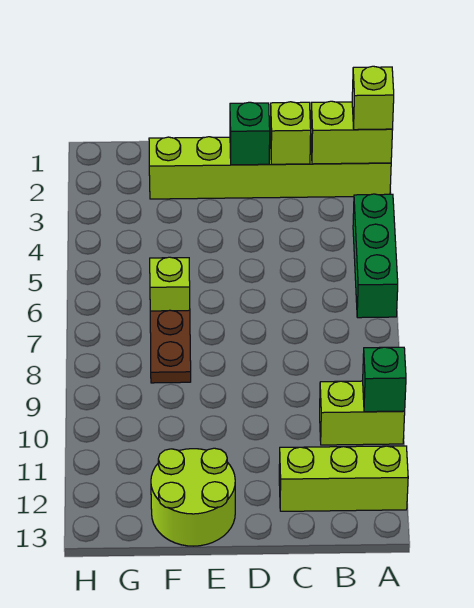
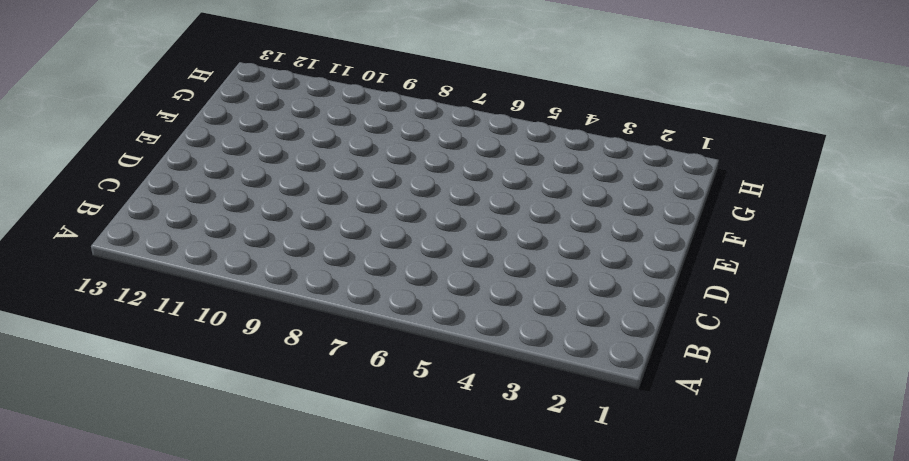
none -> lime 1x6 brick [149,136,391,199]
none -> green 1x3 brick [353,194,398,318]
none -> lime 1x2 brick [320,381,405,445]

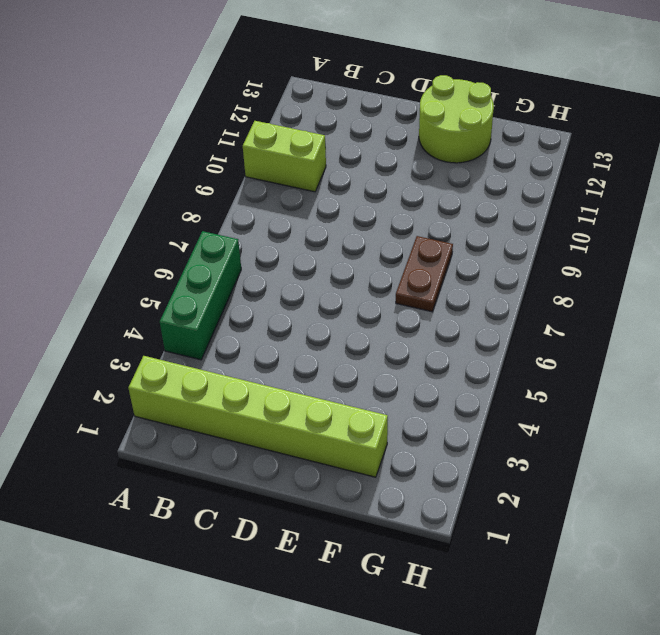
none -> lime 1x3 brick [279,446,408,511]
none -> lime 1x1 brick [150,257,190,311]
none -> lime 1x2 brick [311,101,393,164]

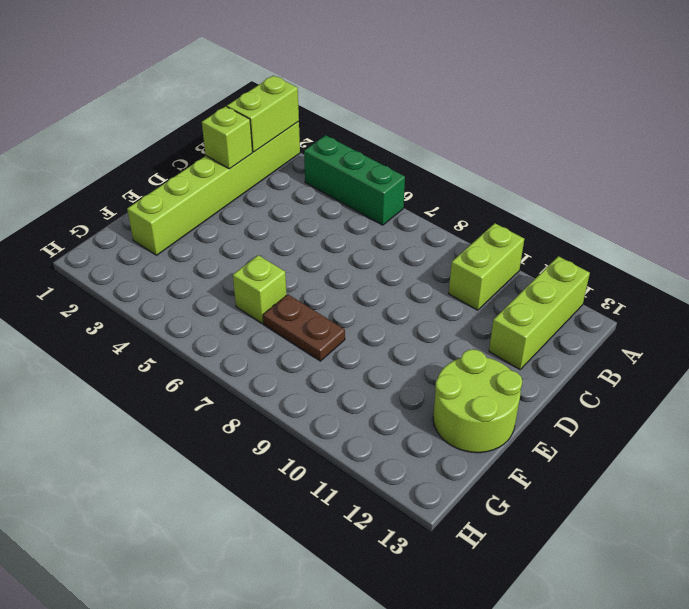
none -> green 1x1 brick [363,347,406,412]
none -> green 1x1 brick [230,102,270,165]
none -> lime 1x1 brick [352,66,394,130]

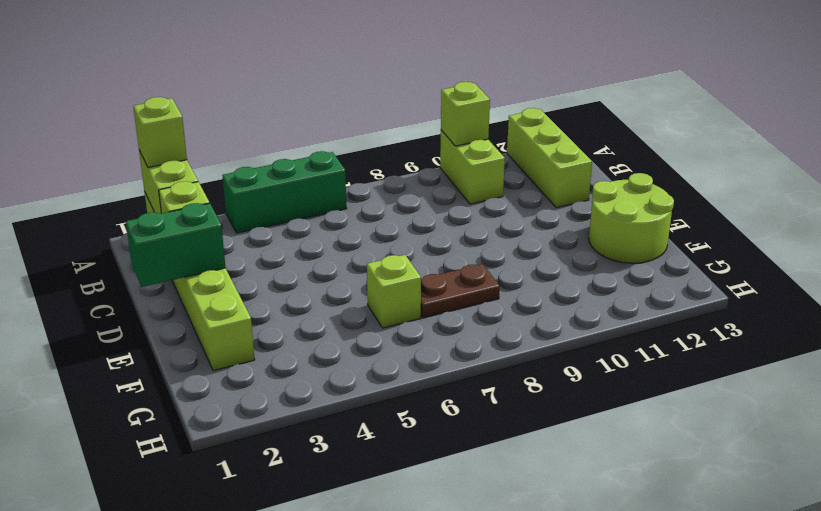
lime 1x1 brick [441,82,490,146] -> green 1x1 brick [363,347,406,412]
green 1x2 brick [126,203,226,287] -> green 1x1 brick [230,102,270,165]

